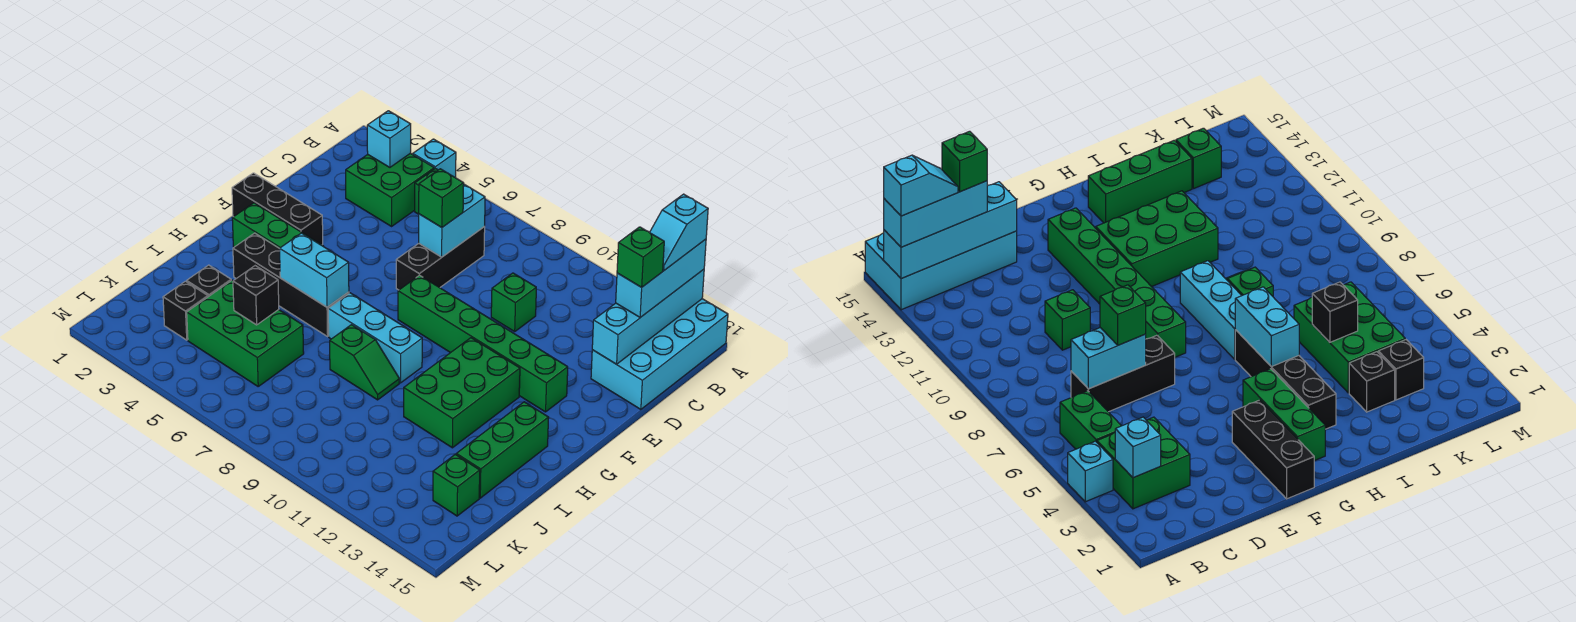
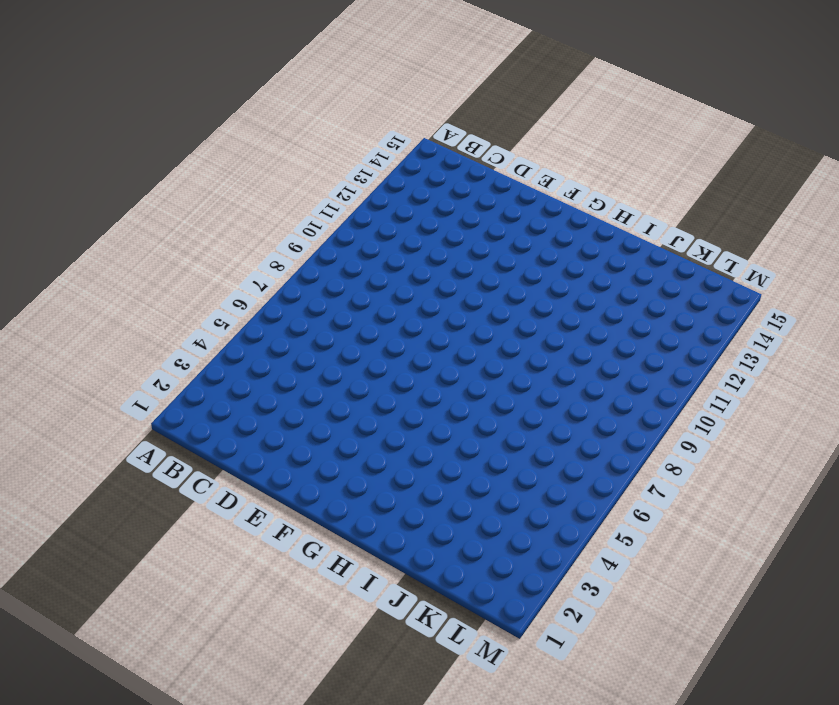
none -> cyan 1x1 brick [413,139,456,178]
none -> cyan 2x4 brick [591,299,728,409]
none -> green 2x2 brick [346,153,434,226]

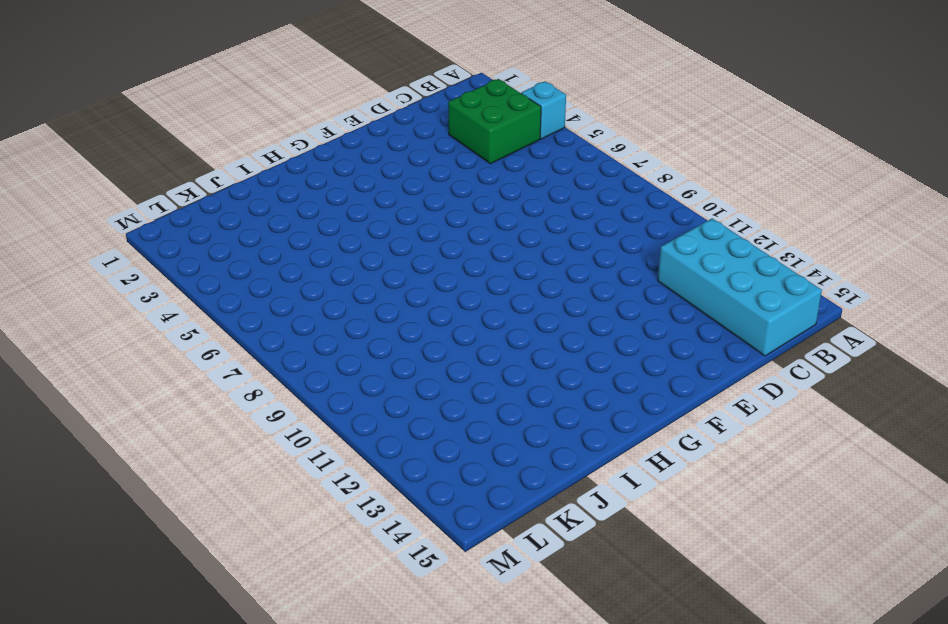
cyan 2x4 brick [658,218,822,356] -> cyan 2x4 brick turned to [591,299,728,409]
none -> green 1x2 brick [1060,391,1121,449]
none -> black 1x3 brick [396,227,485,290]
none -> green 1x1 brick [491,273,536,332]

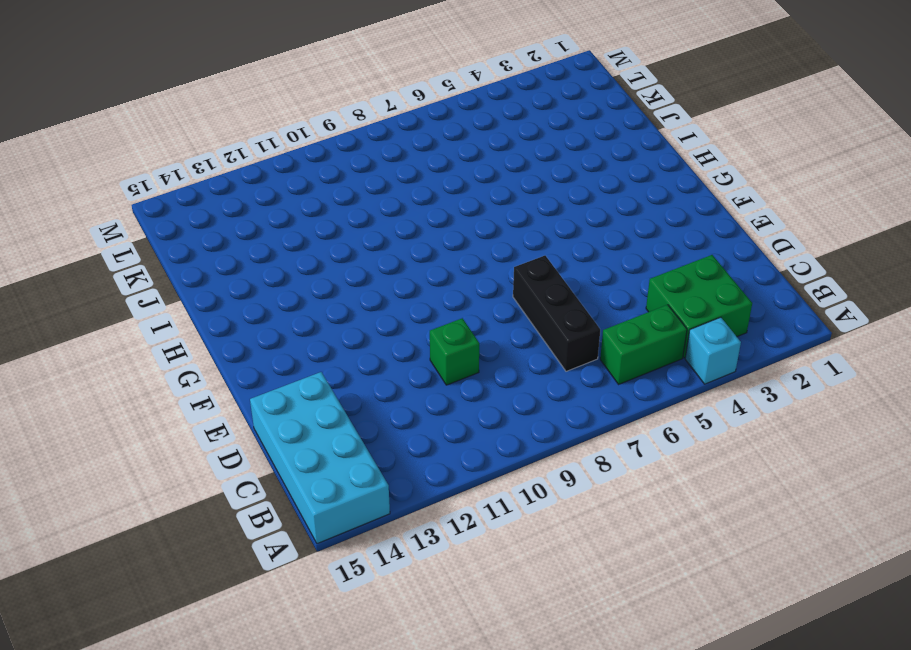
none -> black 1x3 brick [232,173,323,245]
none -> green 1x6 brick [398,275,568,412]
none -> green 1x3 brick [232,203,324,249]

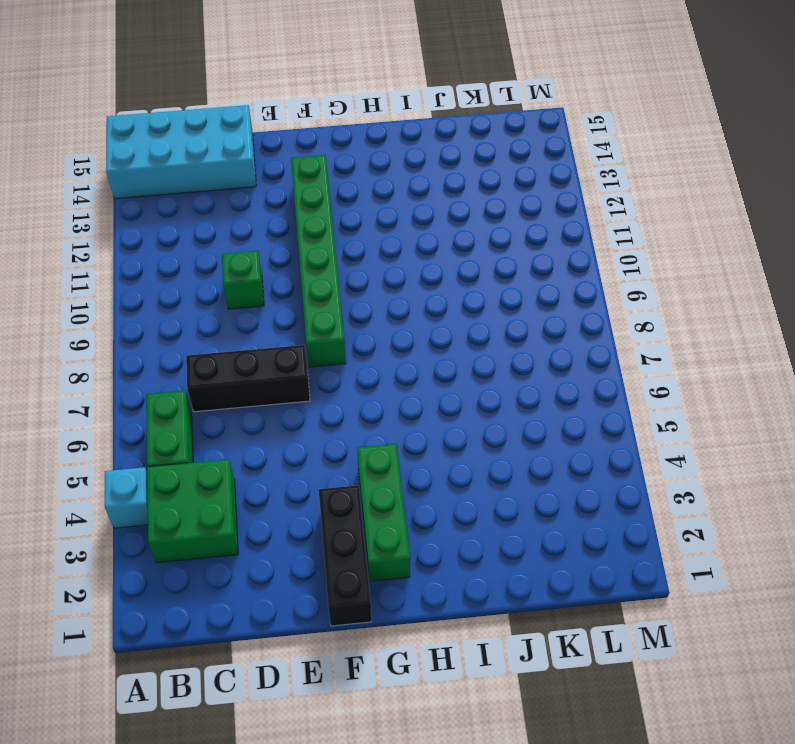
none -> green 2x3 brick [404,338,520,448]
none -> black 1x4 brick [233,233,349,336]
none -> cyan 1x3 brick [328,293,422,383]

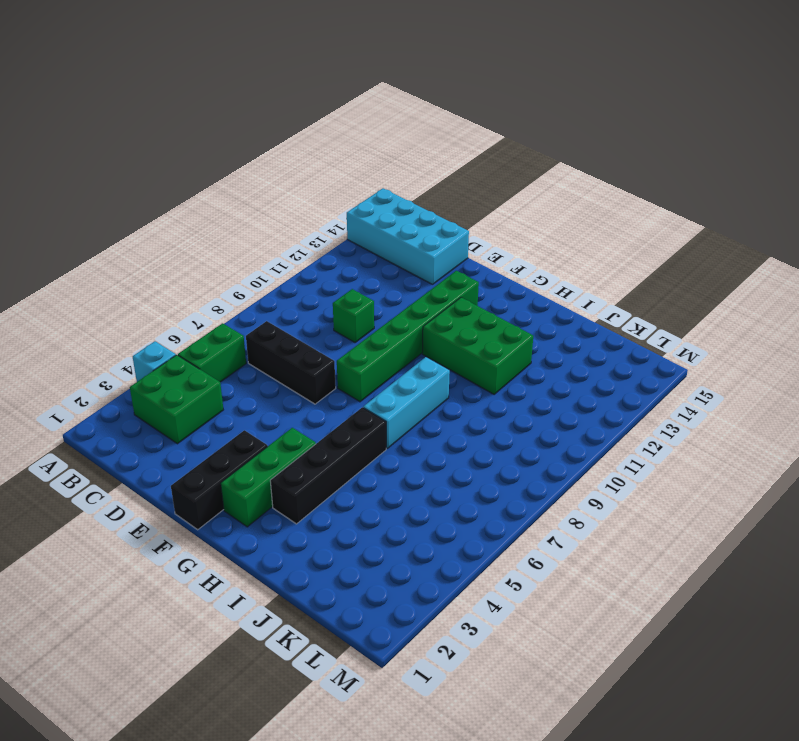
none -> green 1x3 brick [456,402,549,498]
none -> green 1x2 slope [330,325,399,400]
none -> black 1x1 brick [187,265,231,297]

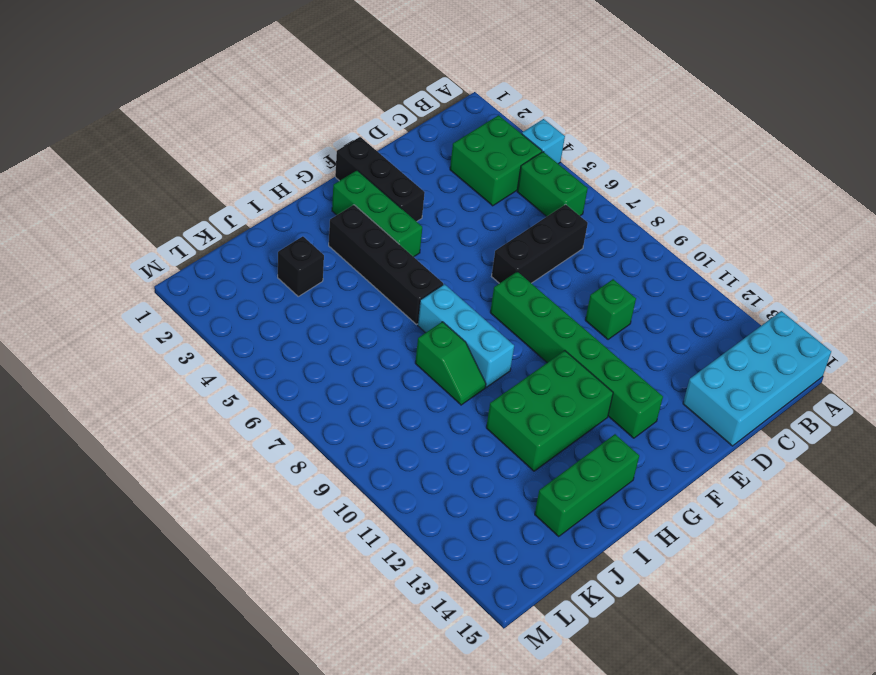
none -> green 2x3 brick [187,280,304,386]
none -> black 1x1 brick [163,281,208,340]
none -> green 1x1 brick [433,454,480,516]

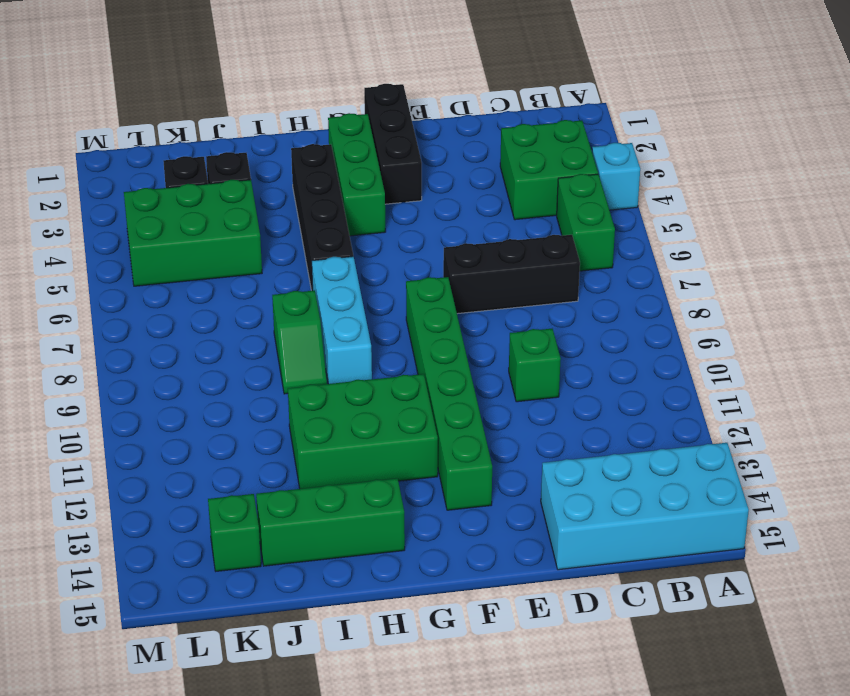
green 2x3 brick [124,180,262,286] -> green 2x3 brick turned to [187,280,304,386]
none -> cyan 1x4 brick [592,269,704,364]
none -> cyan 1x1 brick [367,111,411,167]
none -> cyan 1x2 brick [419,184,485,257]

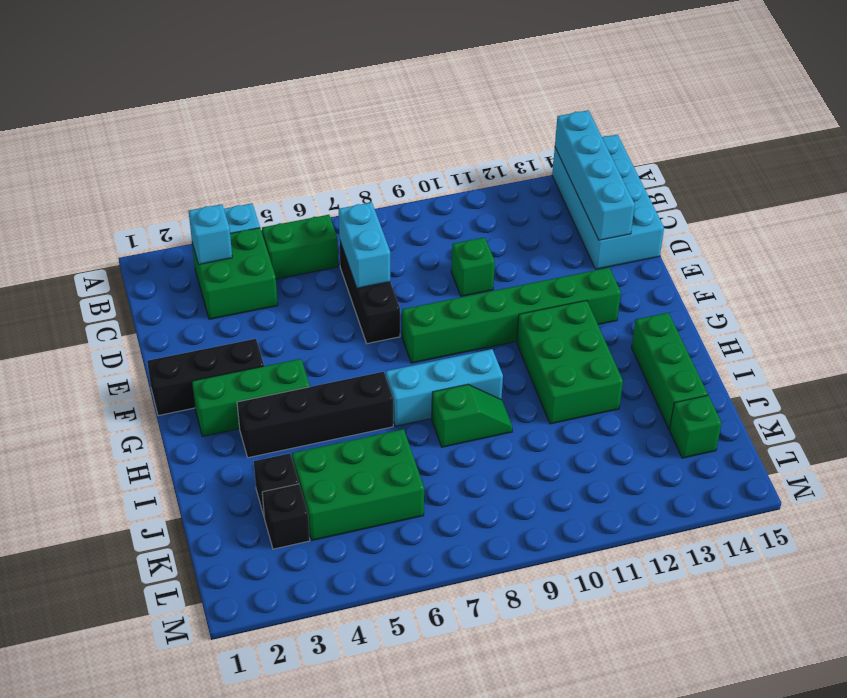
none -> cyan 1x2 brick [280,233,349,307]
none -> black 1x1 brick [233,266,279,325]
none -> cyan 1x3 brick [616,239,706,317]

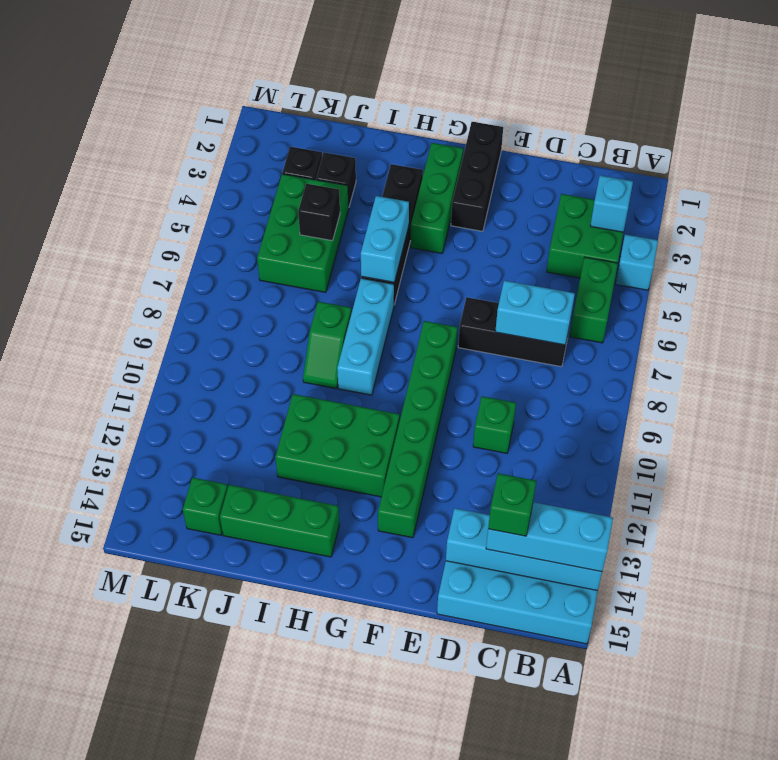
none -> green 1x1 brick [419,169,464,227]
none -> cyan 1x2 slope [650,194,708,270]

